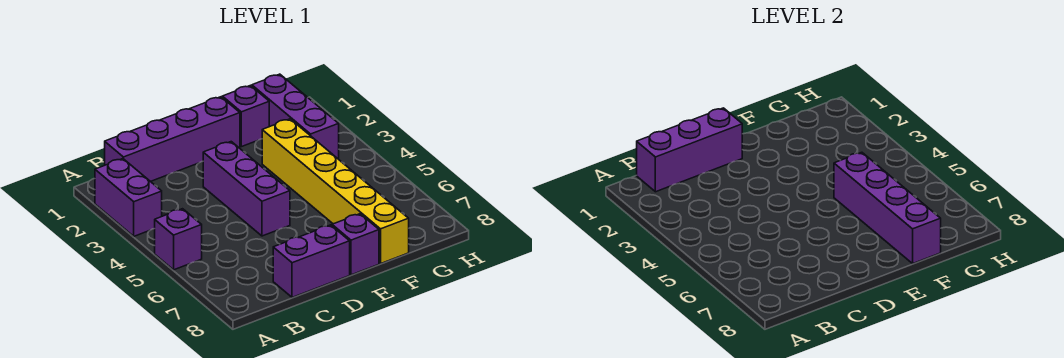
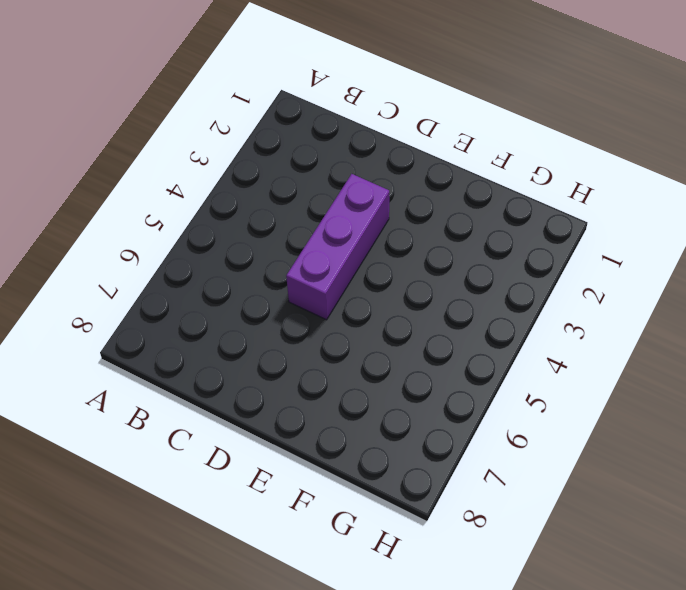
none -> purple 1x2 brick [95,159,162,236]
none -> purple 1x1 brick [155,209,202,270]

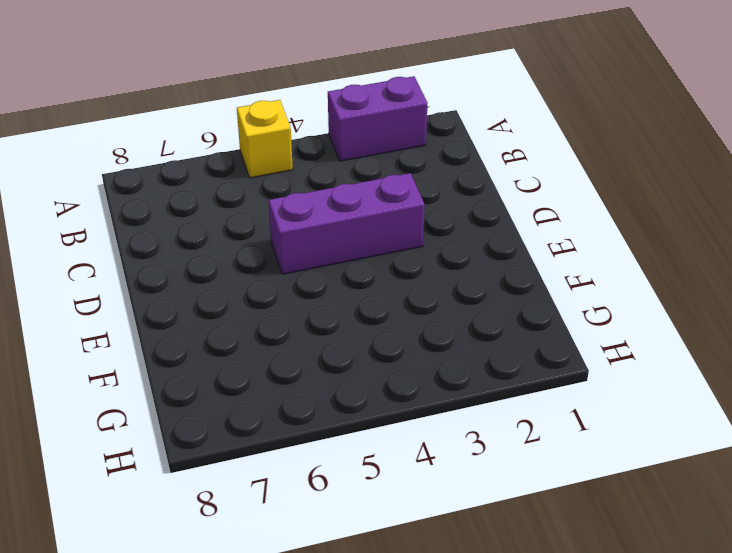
yellow 1x1 brick [237,100,293,178] -> purple 1x1 brick [155,209,202,270]
none -> purple 1x4 brick [105,97,240,182]
none -> purple 1x2 brick [273,225,350,297]

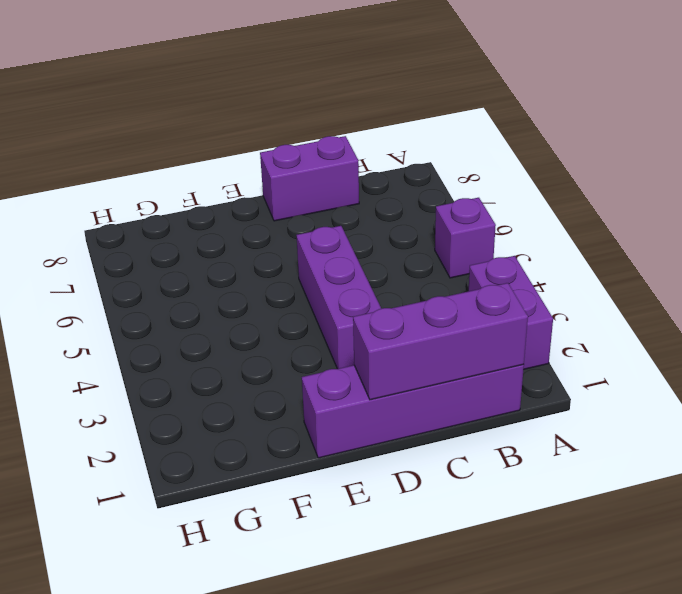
none -> purple 1x1 brick [332,214,379,275]
none -> purple 1x1 brick [222,85,269,147]

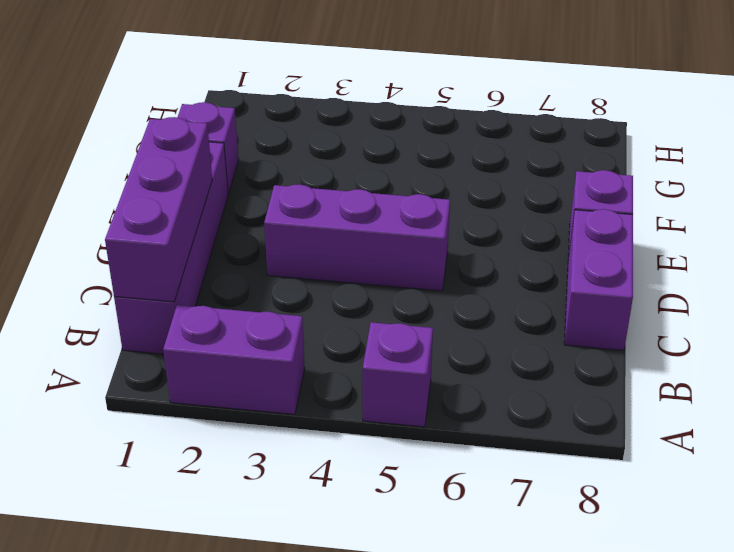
none -> yellow 1x6 brick [262,119,409,263]
none -> purple 1x3 brick [252,74,339,159]

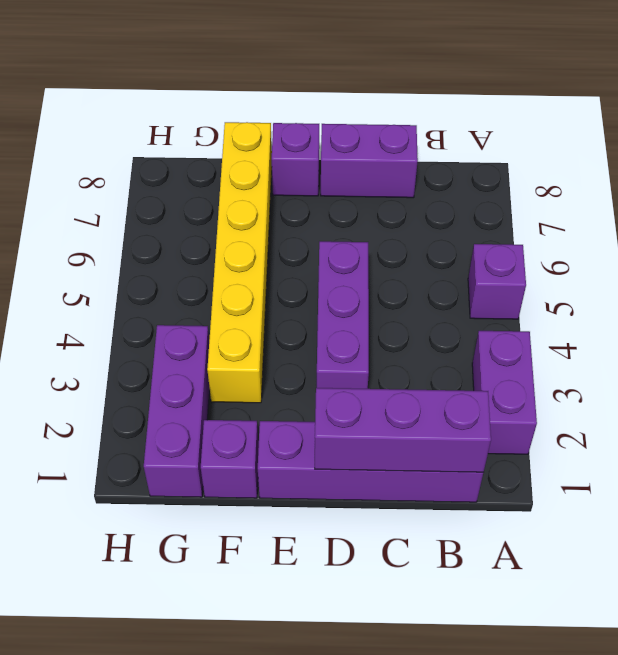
none -> purple 1x4 brick [834,152,941,263]

